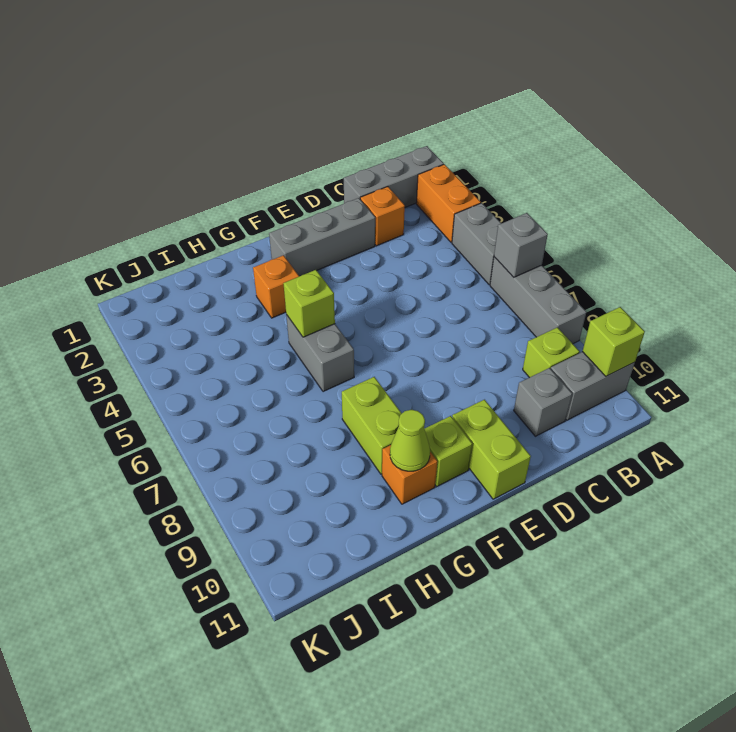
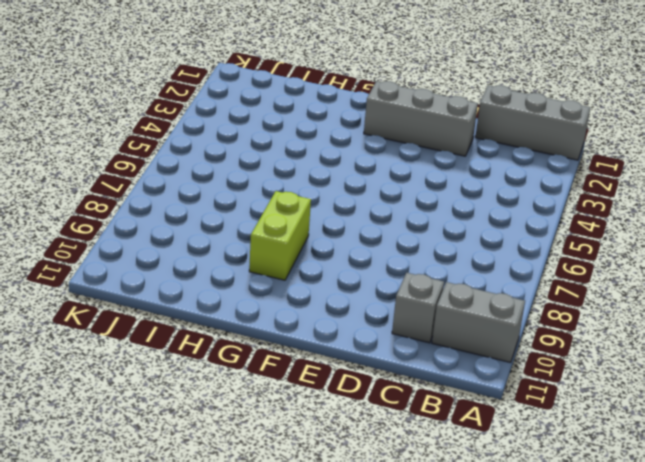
none -> orange 1x2 brick [416,164,481,242]
none -> grey 1x2 brick [452,203,501,285]
none -> grey 1x3 brick [490,257,586,344]

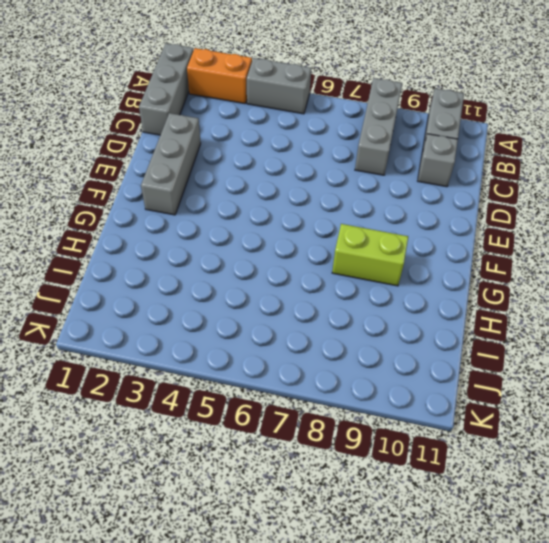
grey 1x3 brick [355,78,402,175] -> grey 1x3 brick turned to [490,257,586,344]
none -> lime 1x1 brick [523,327,580,378]
none -> orange 1x1 brick [360,187,405,246]
none -> lime 1x2 brick [452,400,531,499]

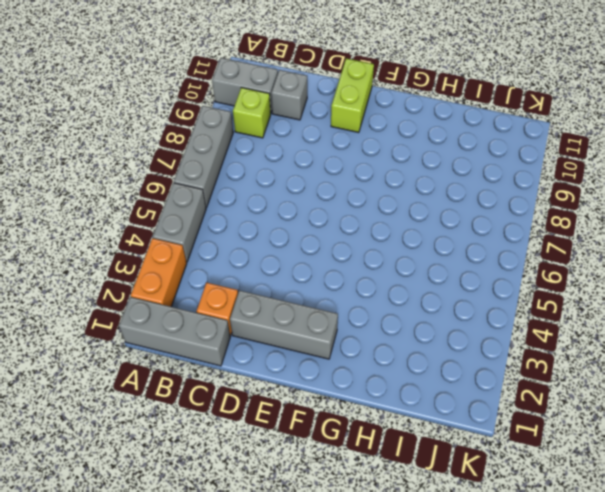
none -> lime 1x1 brick [425,416,472,487]
none -> orange 1x1 brick [253,255,299,318]
none -> grey 1x2 brick [286,315,354,392]

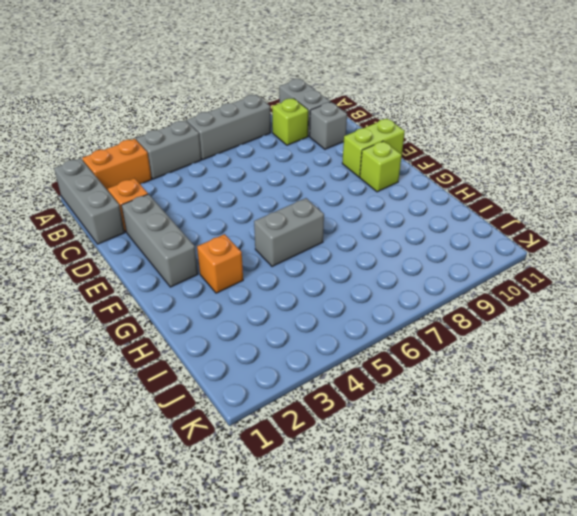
none -> lime 1x2 brick [342,377,402,474]
none -> orange 1x1 brick [382,445,437,504]
none -> grey 1x1 brick [494,213,548,277]

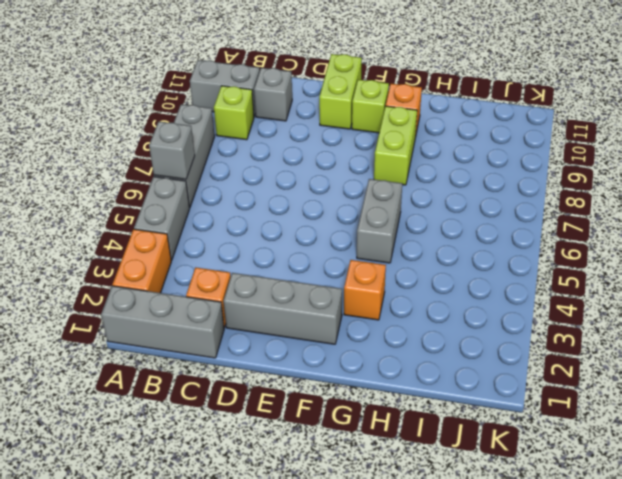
none -> lime 1x1 brick [582,307,645,376]
none -> lime 1x1 brick [283,270,335,337]
none -> lime 1x1 cone [390,410,430,471]

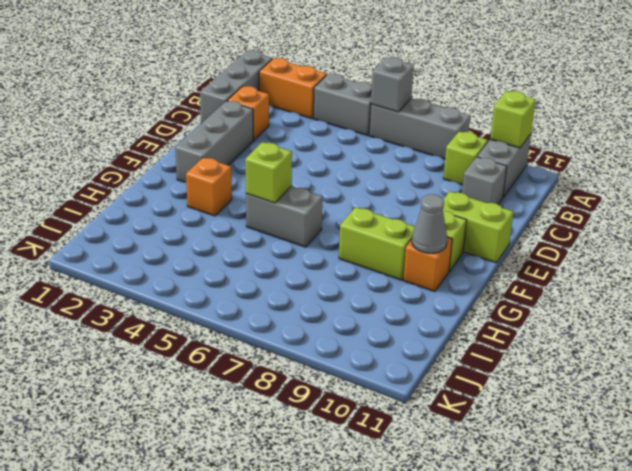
grey 1x1 cone [412,194,447,253] -> lime 1x1 cone [390,410,430,471]

